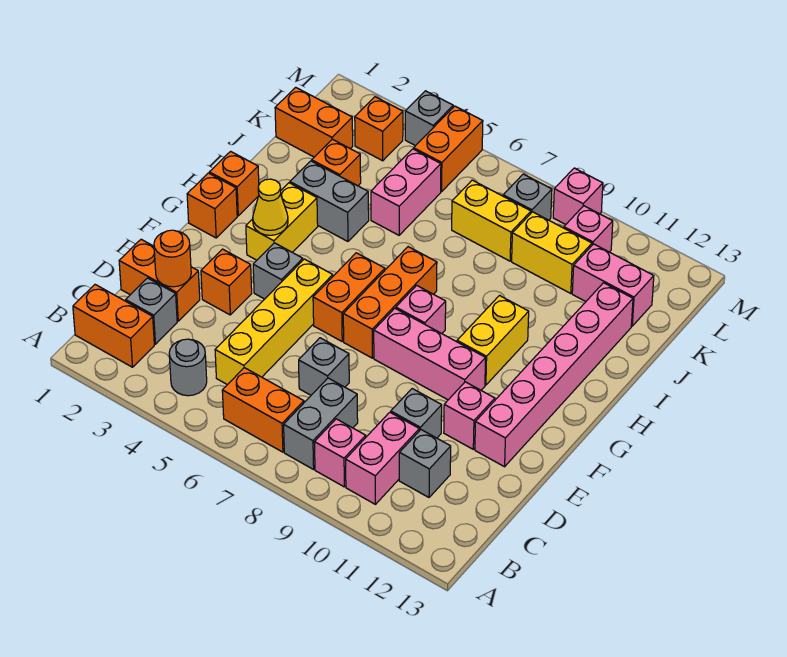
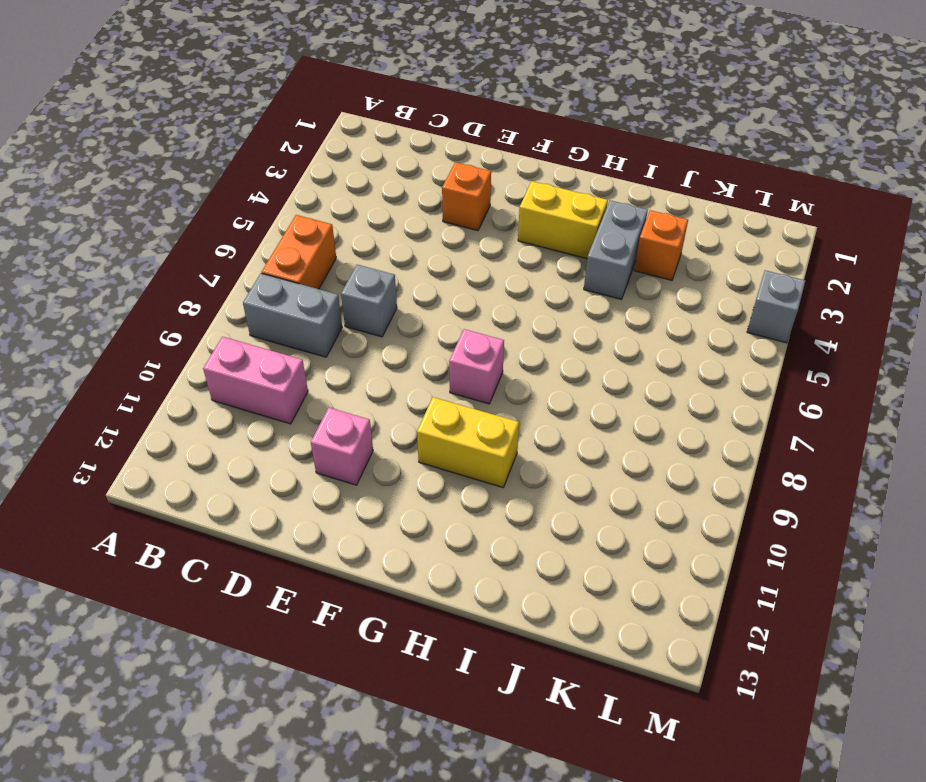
none -> orange 1x2 brick [73,285,154,367]
none -> grey 1x1 round brick [169,339,207,396]
none -> pink 1x1 brick [314,419,366,487]
none -> grey 1x1 brick [126,278,177,344]

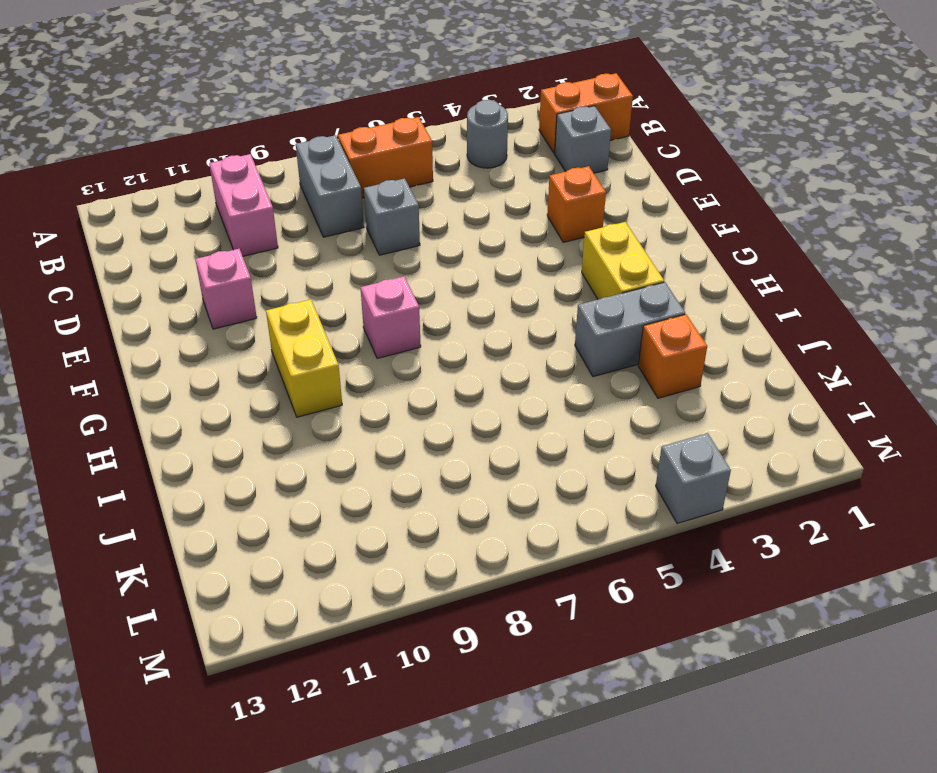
none -> pink 1x1 brick [314,419,366,487]
none -> yellow 1x4 brick [215,259,333,385]
none -> grey 1x1 brick [399,430,451,497]
none -> orange 1x2 brick [119,239,200,321]

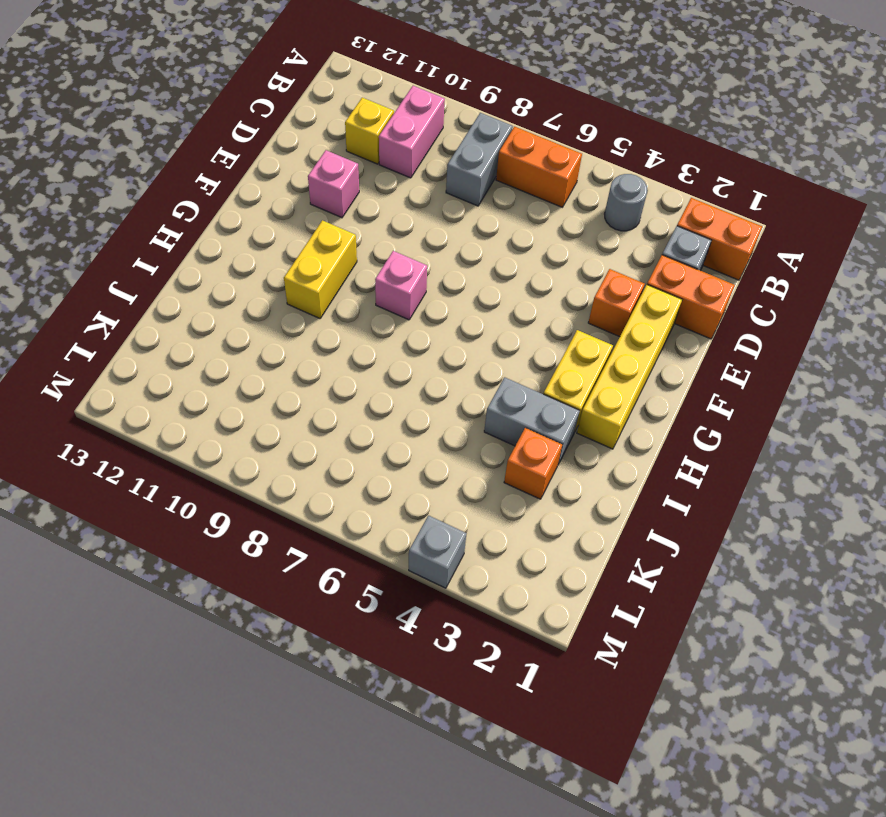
yellow 1x1 brick [345,98,394,164] -> grey 1x1 brick [399,430,451,497]
yellow 1x4 brick [577,285,682,449] -> yellow 1x4 brick moved to [215,259,333,385]
none -> pink 1x1 brick [314,419,366,487]
none -> grey 1x1 brick [299,338,349,395]
none -> grey 1x1 brick [391,389,442,438]
none -> pink 1x6 brick [475,283,633,467]

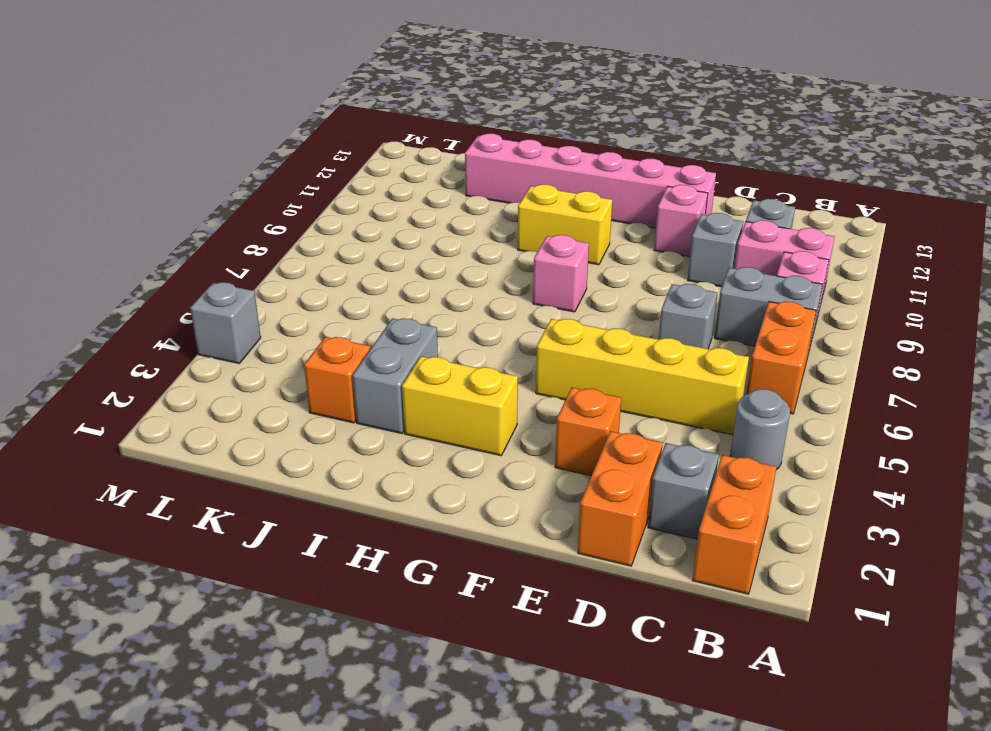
none -> grey 1x1 brick [253,243,303,299]
none -> orange 1x2 brick [313,253,385,341]
none -> orange 1x3 brick [343,247,437,358]
none -> pink 1x3 brick [374,308,486,400]

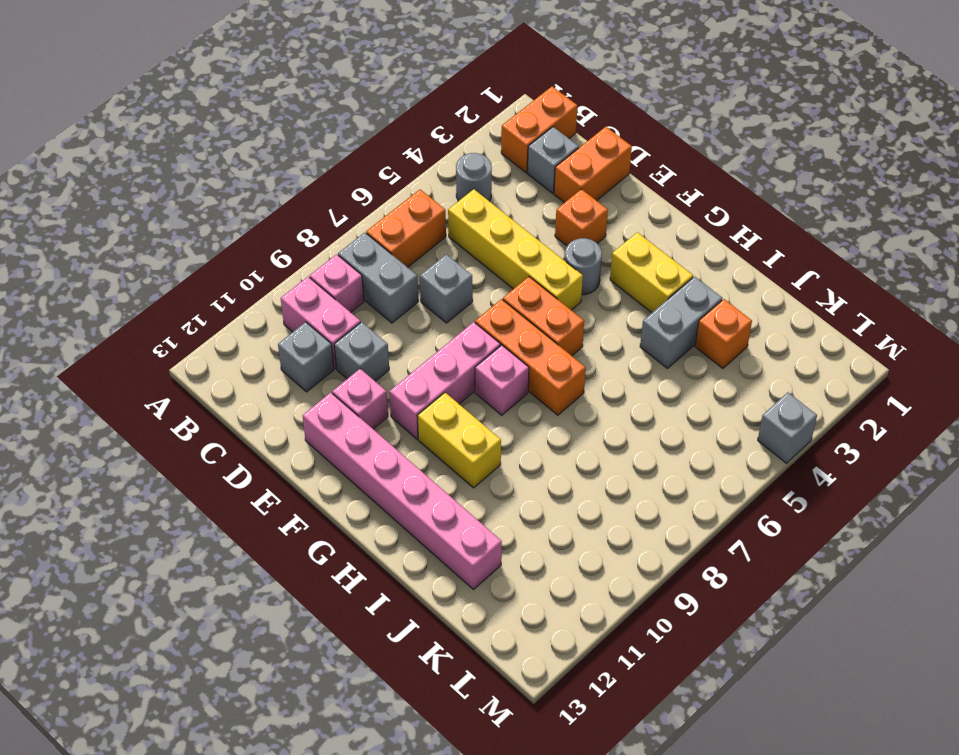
grey 1x1 round brick [565,238,602,295] -> grey 1x1 brick [253,243,303,299]
none -> orange 1x1 brick [187,173,237,238]
none -> orange 1x1 brick [209,151,259,216]
none -> pink 1x2 brick [371,149,441,235]
none -> orange 1x2 brick [275,87,353,157]

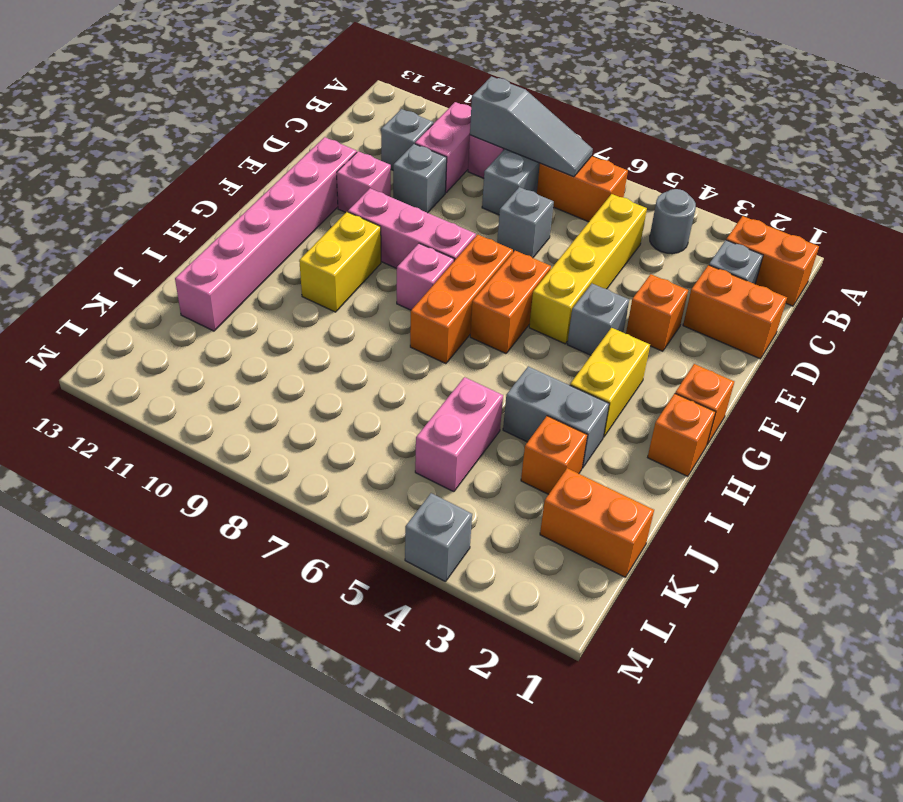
grey 1x3 slope [470,76,593,177] -> none
none -> yellow 1x2 brick [452,180,531,261]
none -> yellow 1x2 brick [512,212,592,294]
none -> pink 1x2 brick [572,244,654,326]
none -> orange 1x1 brick [355,97,403,161]

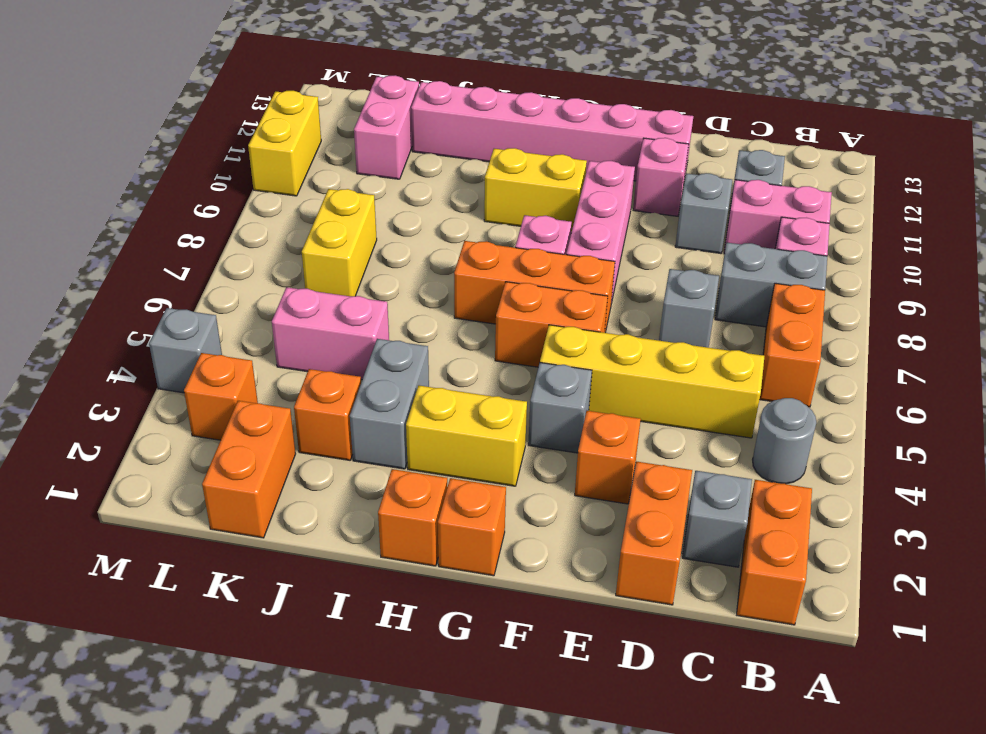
yellow 1x2 brick [248,91,321,196] -> yellow 1x2 brick moved to [512,212,592,294]
none -> orange 1x2 brick [414,106,483,192]
none -> grey 1x1 brick [503,174,552,220]
none -> pink 1x1 brick [564,206,613,252]
none -> pink 1x1 brick [553,168,603,224]

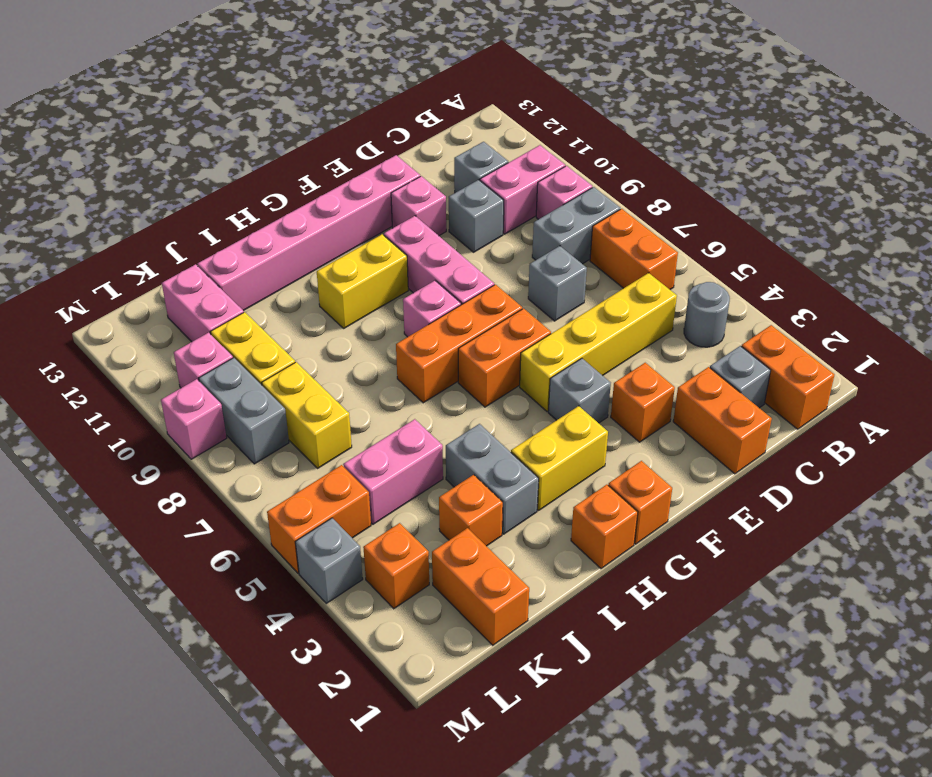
grey 1x2 brick [199,358,289,464] -> grey 1x1 brick [503,174,552,220]
none -> orange 1x1 round brick [154,230,191,287]
none -> yellow 1x1 cone [253,179,288,235]

